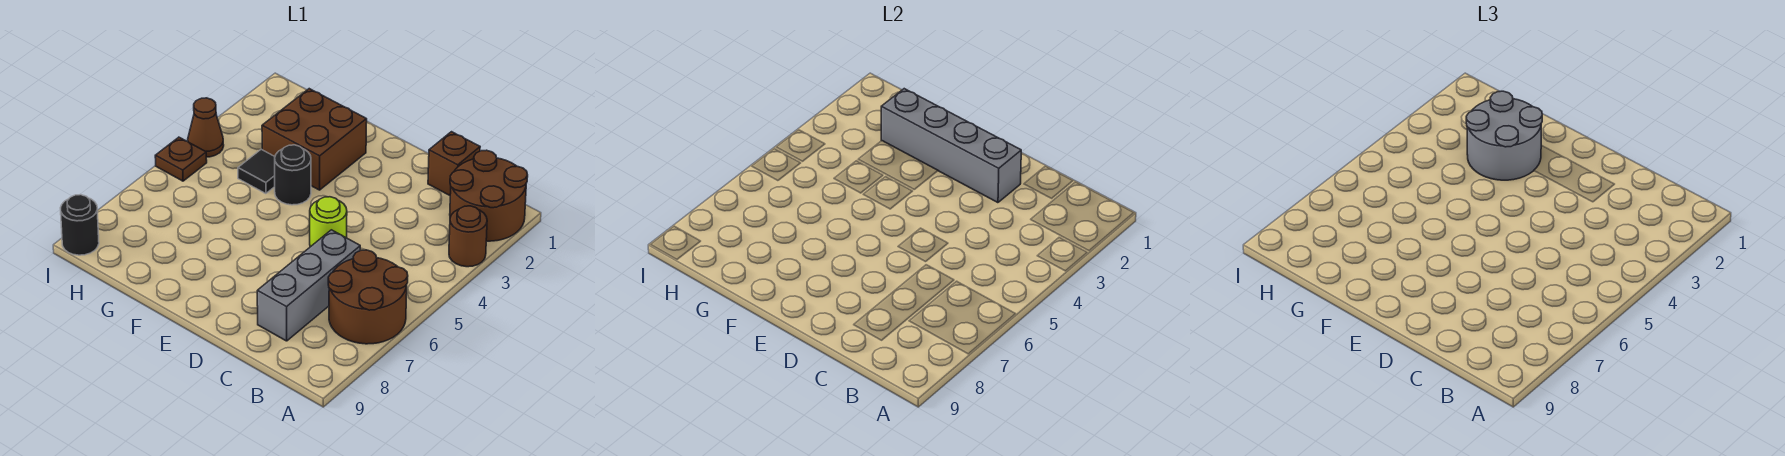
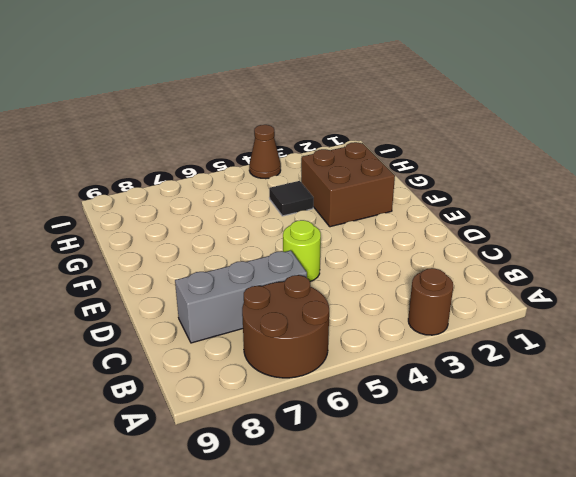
none -> brown 2x2 round brick [450,150,528,241]
none -> brown 1x1 brick [428,132,480,195]
none -> black 1x1 round brick [275,145,311,205]

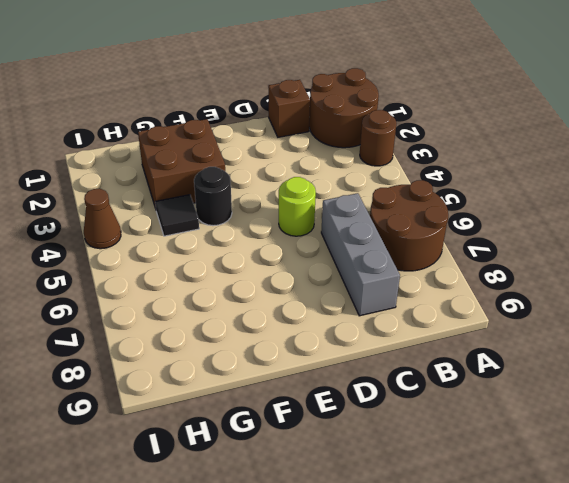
none -> brown 1x1 plate [155,137,207,181]
none -> black 1x1 round brick [61,195,99,255]
none -> grey 1x4 brick [881,89,1021,203]

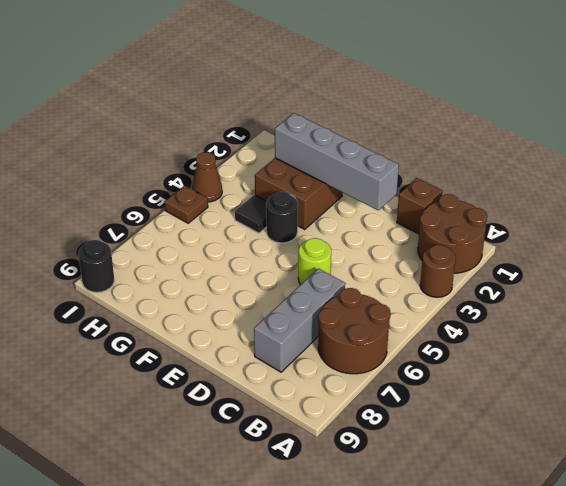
none -> grey 2x2 round brick [1466,91,1542,180]

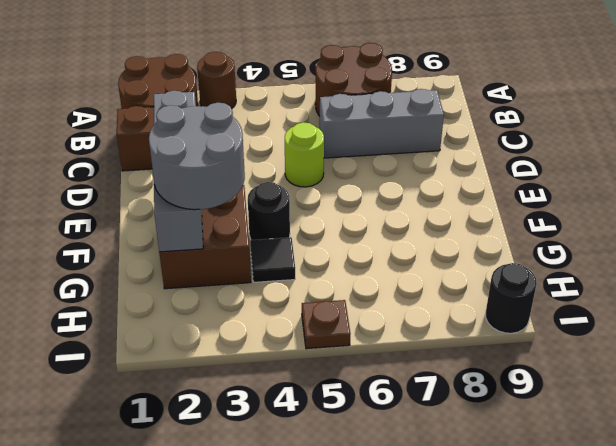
none -> brown 1x1 cone [188,98,224,157]

